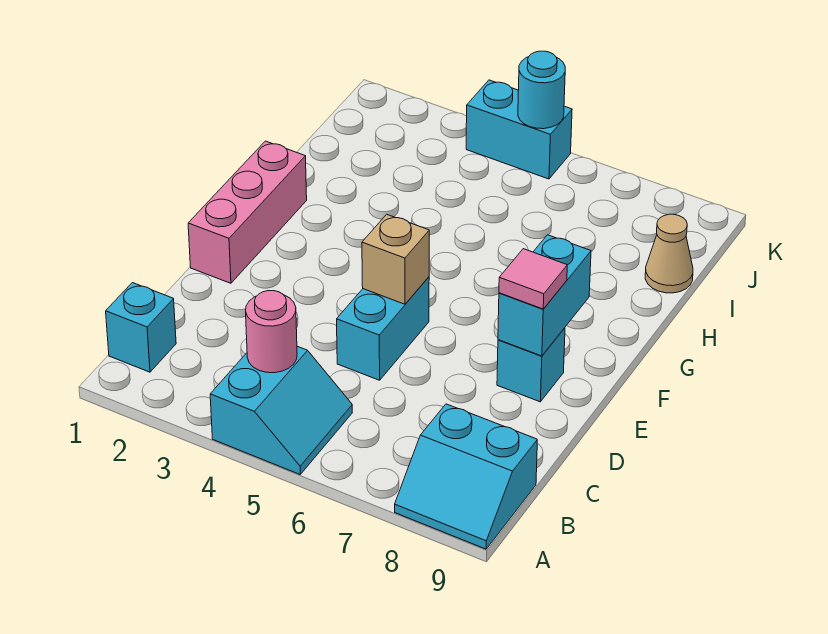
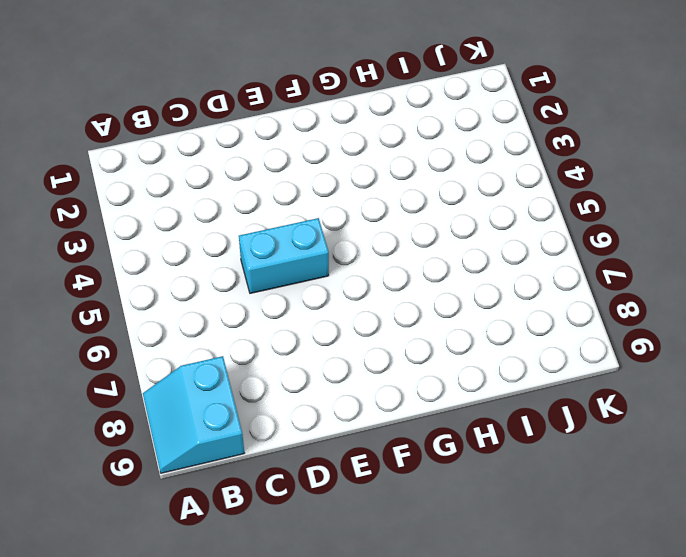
none -> cyan 2x2 slope [210,346,352,474]
none -> cyan 1x1 brick [106,283,176,372]
none -> pink 1x3 brick [188,141,307,283]

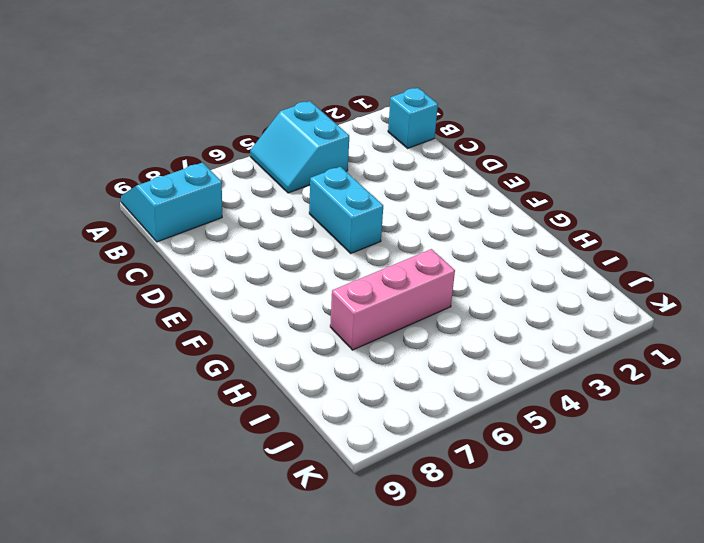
pink 1x3 brick [330,249,455,350] -> pink 1x3 brick turned to [188,141,307,283]
none -> cyan 1x1 brick [497,328,565,402]
none -> tan 1x1 cone [645,214,693,293]
none -> cyan 1x2 brick [466,80,572,179]

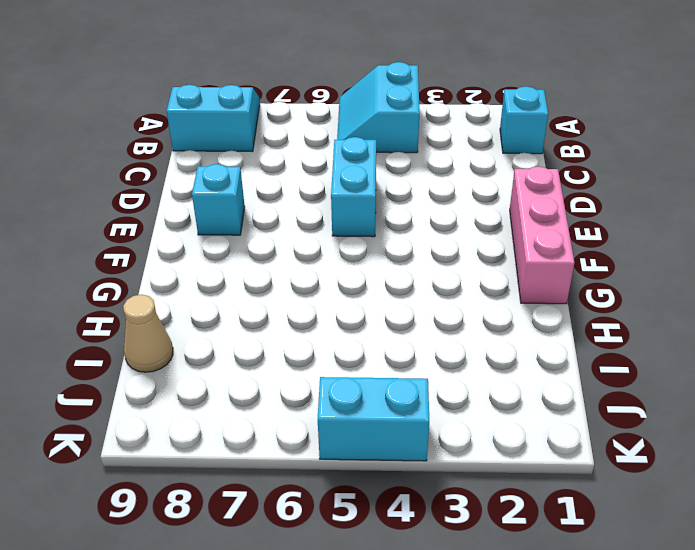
none -> pink 1x1 round brick [246,291,297,373]
none -> tan 1x1 brick [362,214,429,304]
none -> cyan 1x2 brick [498,235,591,356]

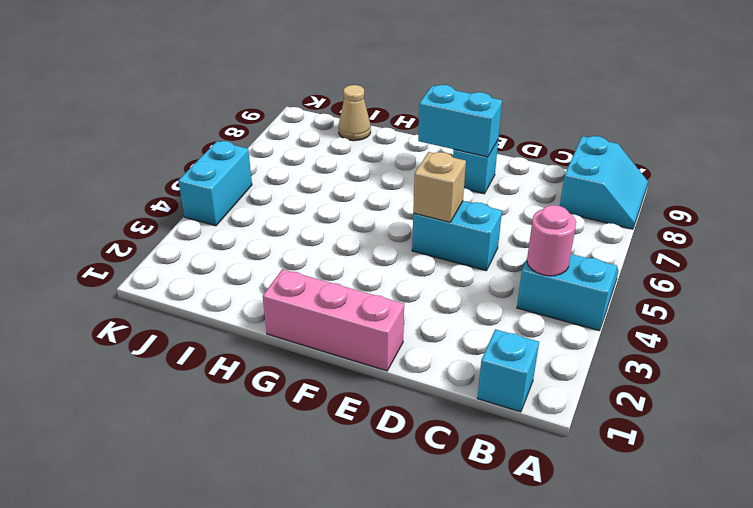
none -> cyan 1x1 round brick [518,51,565,129]
none -> pink 1x1 tile [499,249,567,309]

